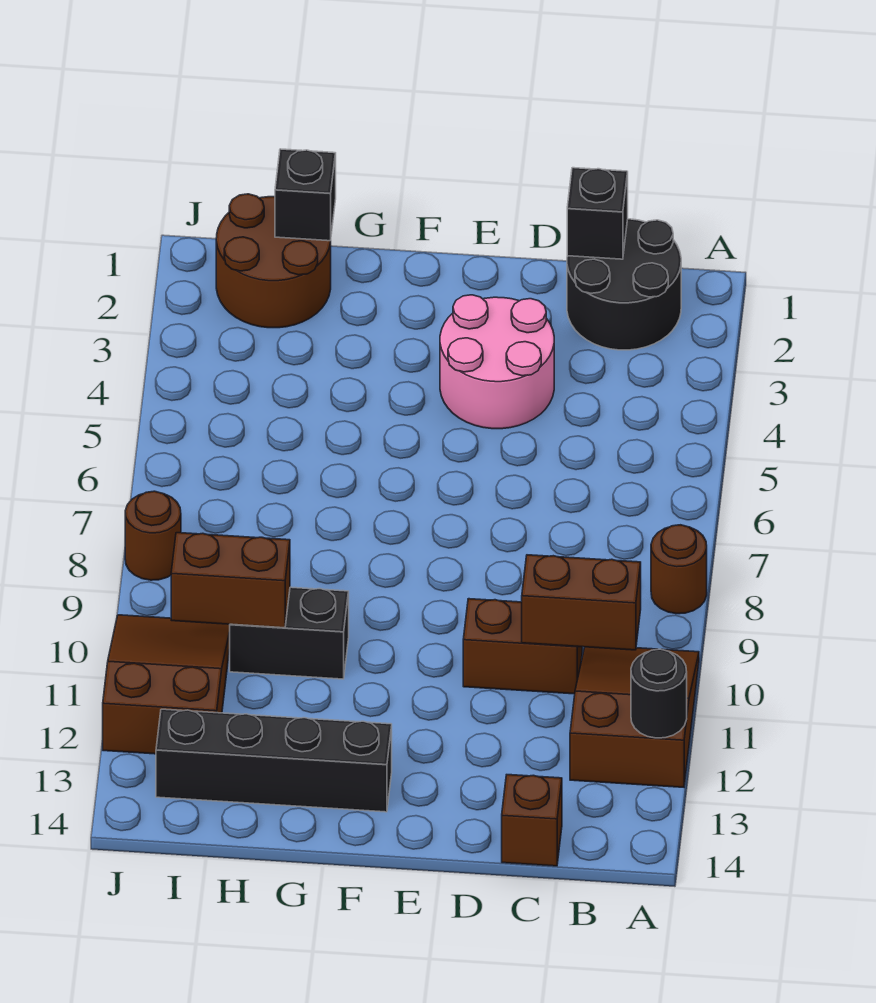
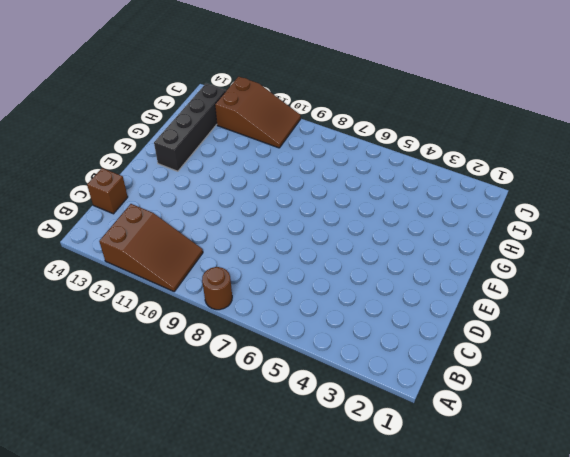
none -> black 2x2 round brick [567,219,681,350]
none -> brown 1x2 brick [463,599,582,694]
none -> pink 2x2 round brick [440,295,554,429]

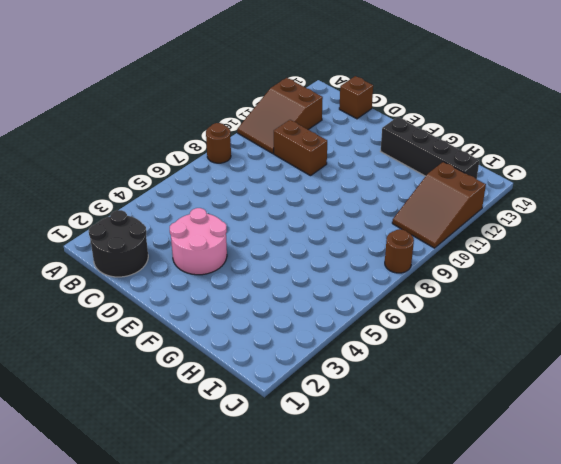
none -> black 1x2 brick [230,587,349,679]
none -> brown 2x2 round brick [216,194,331,328]
none -> black 1x1 round brick [631,649,687,738]

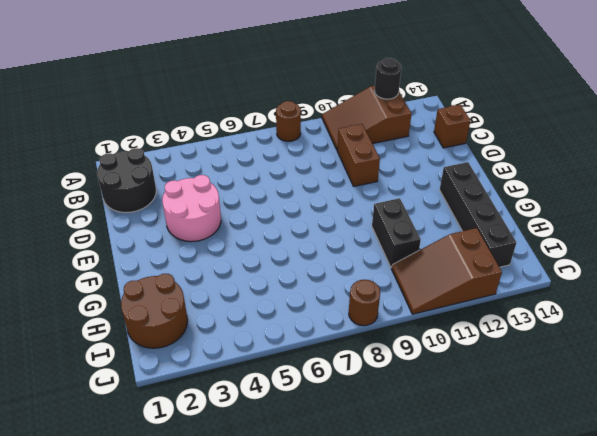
none -> brown 1x2 brick [522,555,641,650]
none -> black 1x1 brick [567,168,628,259]
none -> black 1x1 brick [275,149,336,241]

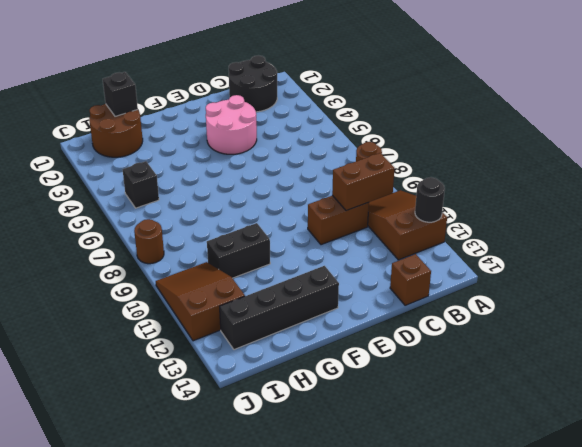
black 1x1 brick [123,161,159,208] -> black 1x1 brick moved to [567,168,628,259]
none -> brown 1x2 brick [171,533,290,628]

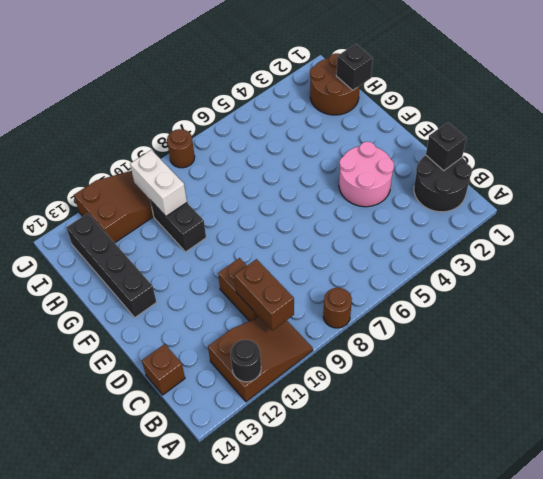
white 1x2 brick [130,150,187,216] -> brown 1x2 brick [171,533,290,628]

